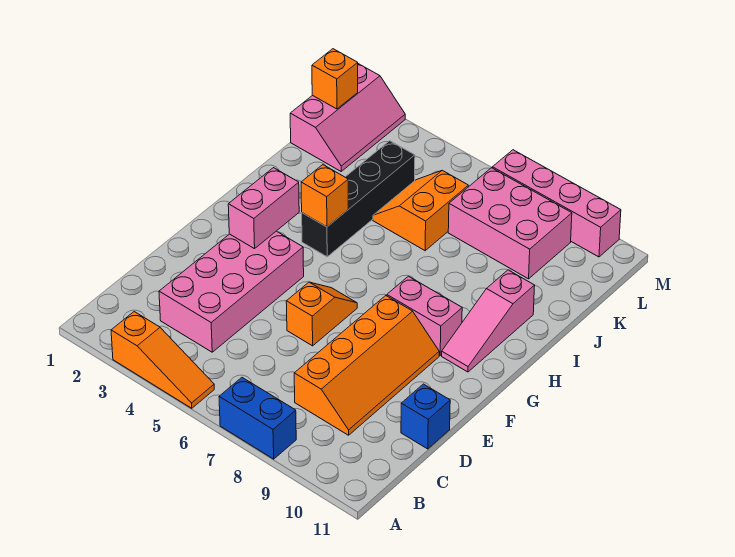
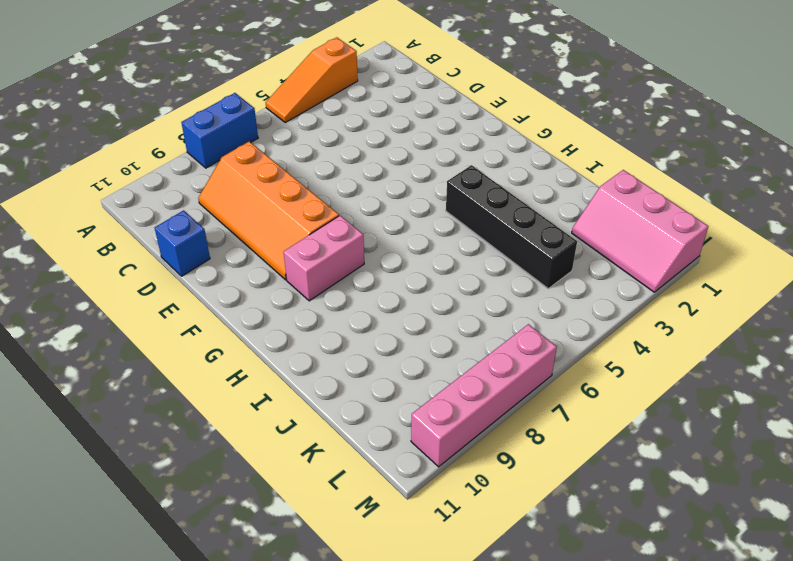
none -> pink 2x4 brick [159,231,304,352]
none -> orange 1x2 slope [286,282,357,346]
none -> pink 1x3 slope [442,270,535,372]

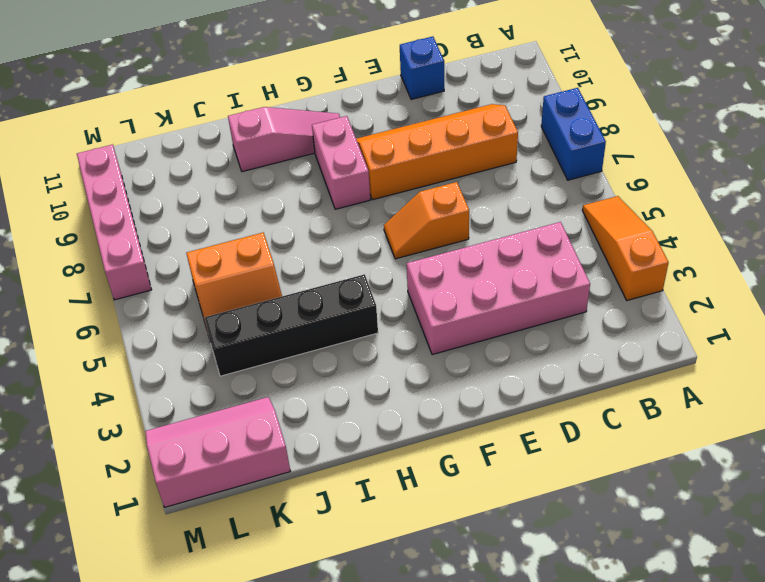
none -> pink 2x3 brick [448,168,572,279]
none -> pink 1x2 brick [228,168,299,249]
none -> orange 1x1 brick [301,165,348,227]

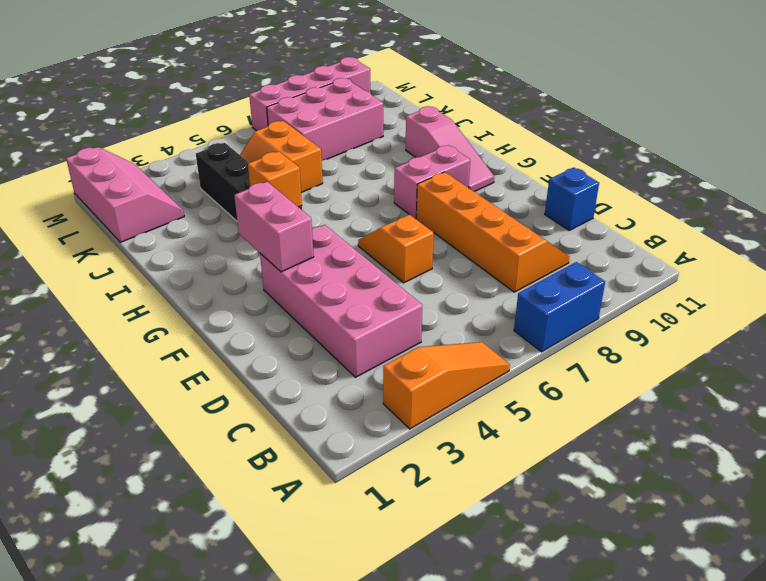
none -> orange 1x1 brick [312,49,358,109]

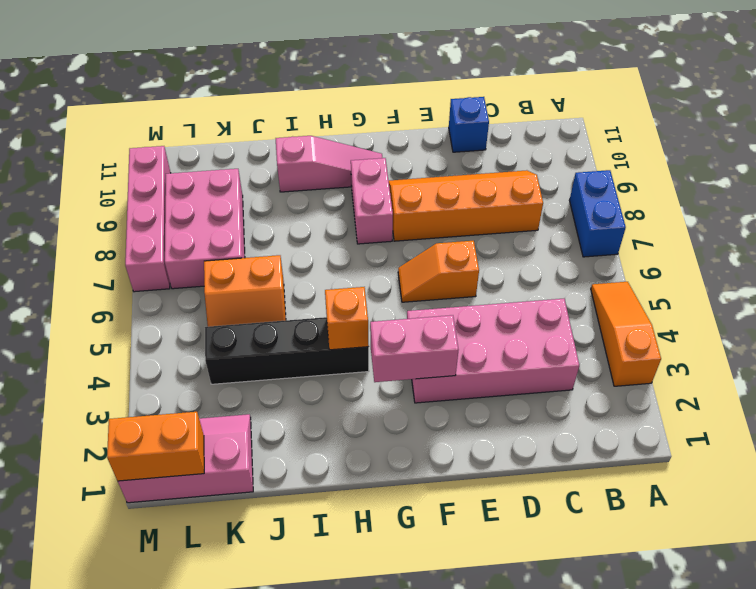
orange 1x2 brick [107,412,204,481] -> orange 1x1 brick [312,49,358,109]

